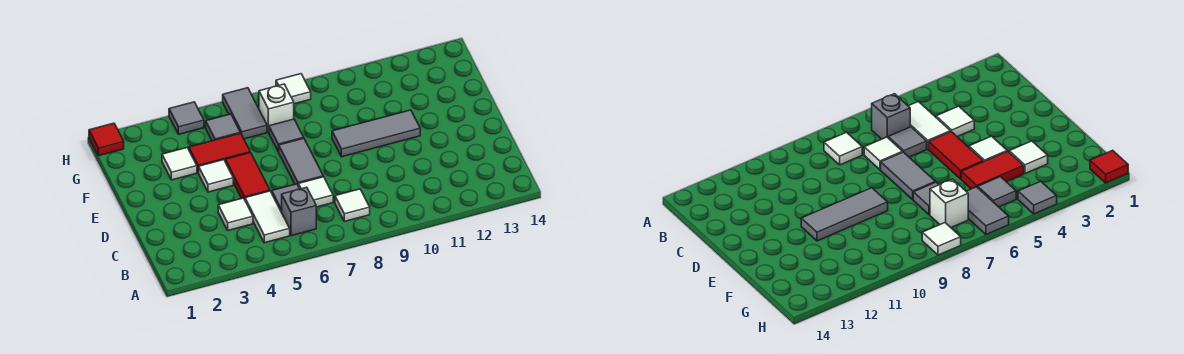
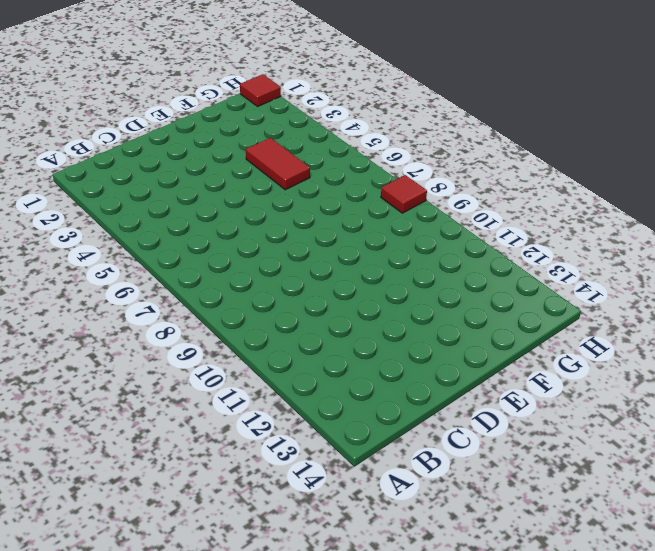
red 1x1 tile [381,175,427,213] -> white 1x1 tile [276,74,311,104]
none -> white 1x2 tile [245,191,290,243]
none -> grey 1x1 brick [282,187,316,236]
none -> white 1x1 tile [335,189,370,221]

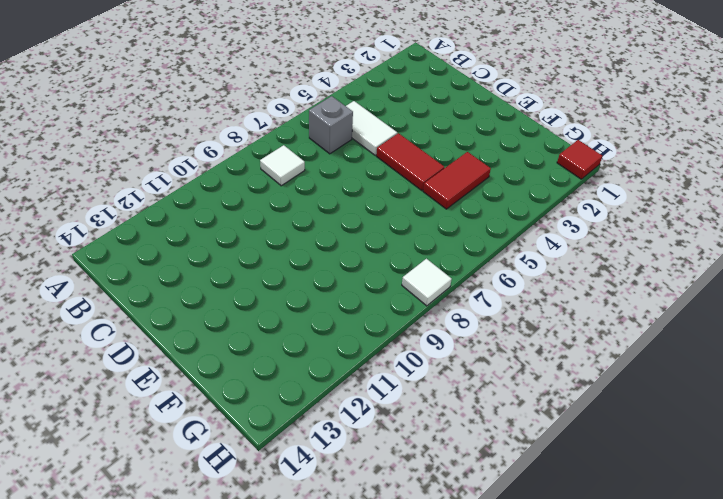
none -> white 1x1 tile [218,198,253,230]
none -> grey 1x1 tile [272,184,299,212]
none -> white 1x1 tile [298,177,333,207]

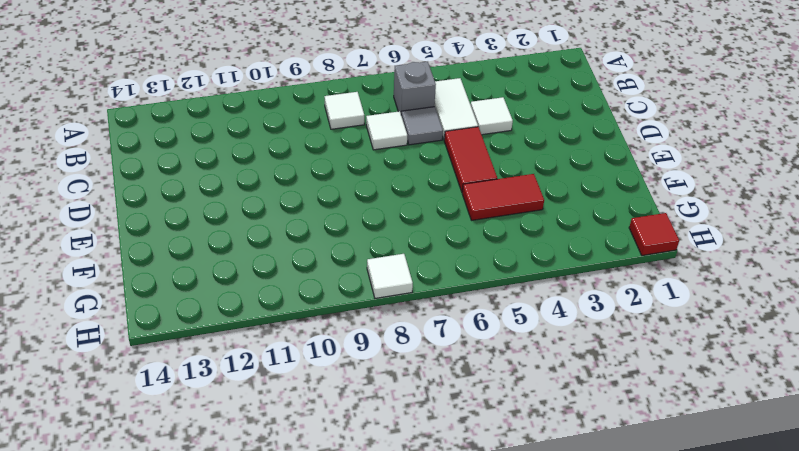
none -> grey 1x2 tile [278,138,323,185]
none -> white 1x1 tile [199,160,233,192]
none -> grey 1x3 tile [332,110,420,157]

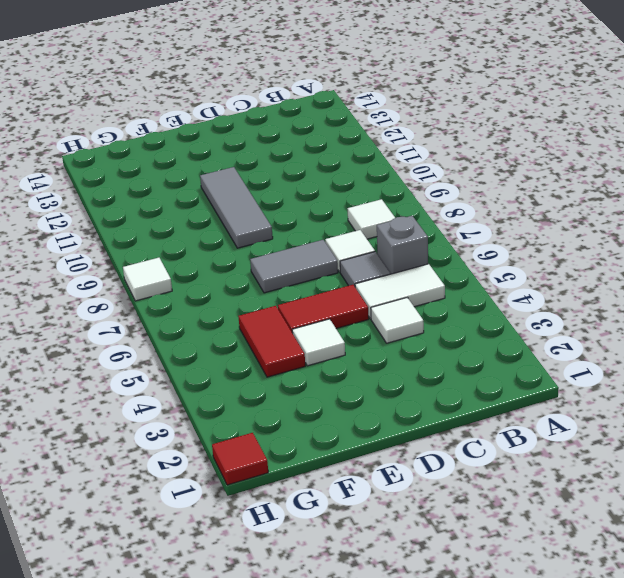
none -> white 1x1 tile [162,148,197,180]
none -> grey 1x1 tile [269,119,304,151]
none -> grey 1x1 tile [206,114,240,141]

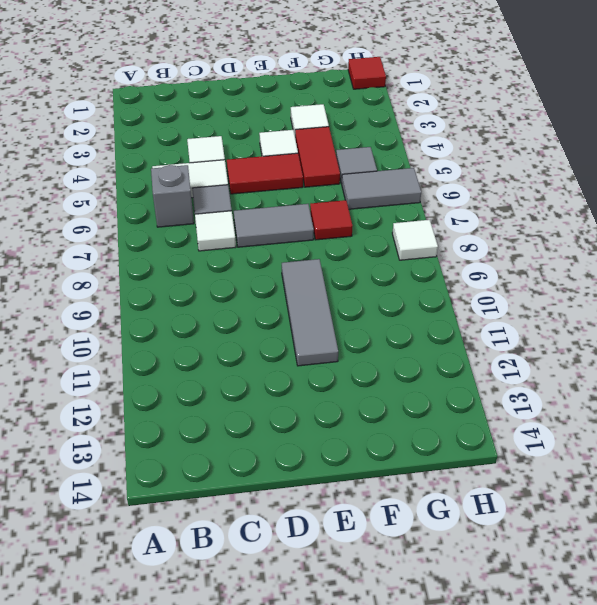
red 1x1 tile [310,200,352,240] -> grey 1x1 tile [269,119,304,151]
none -> white 1x1 tile [335,189,370,221]
none -> white 1x1 brick [259,84,294,132]
none -> grey 1x1 tile [169,102,204,134]

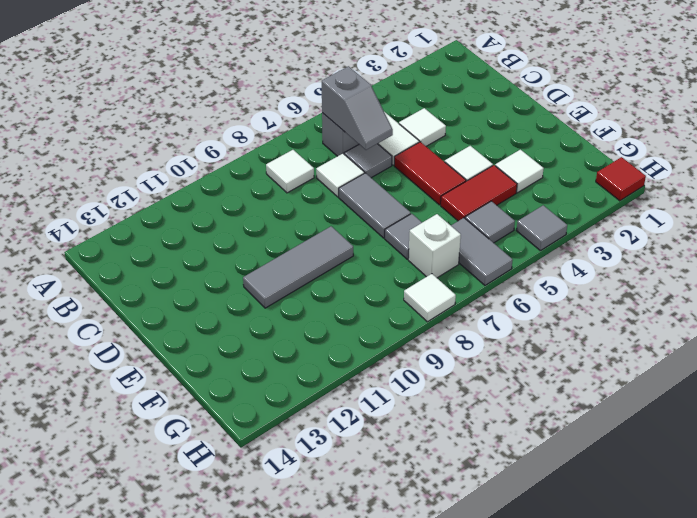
grey 1x2 slope [322,66,393,150] -> none

